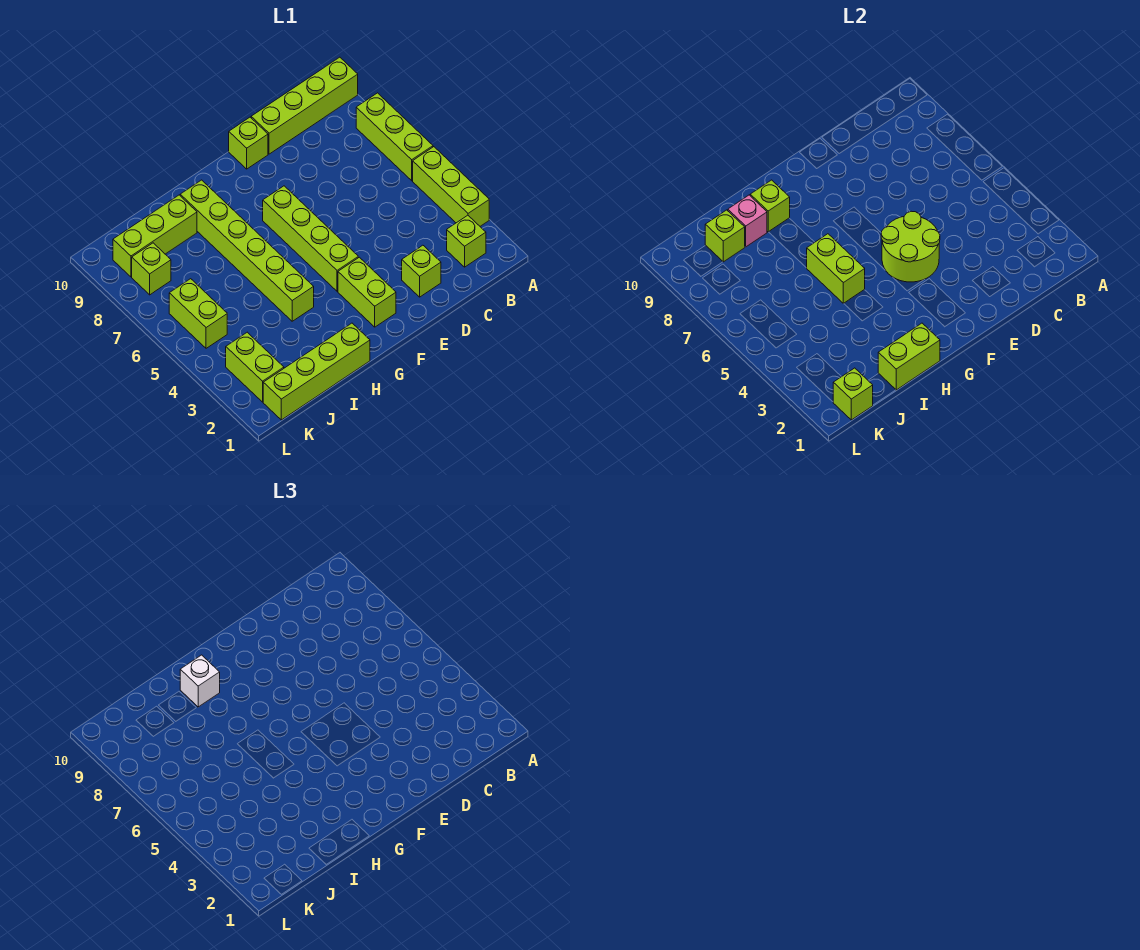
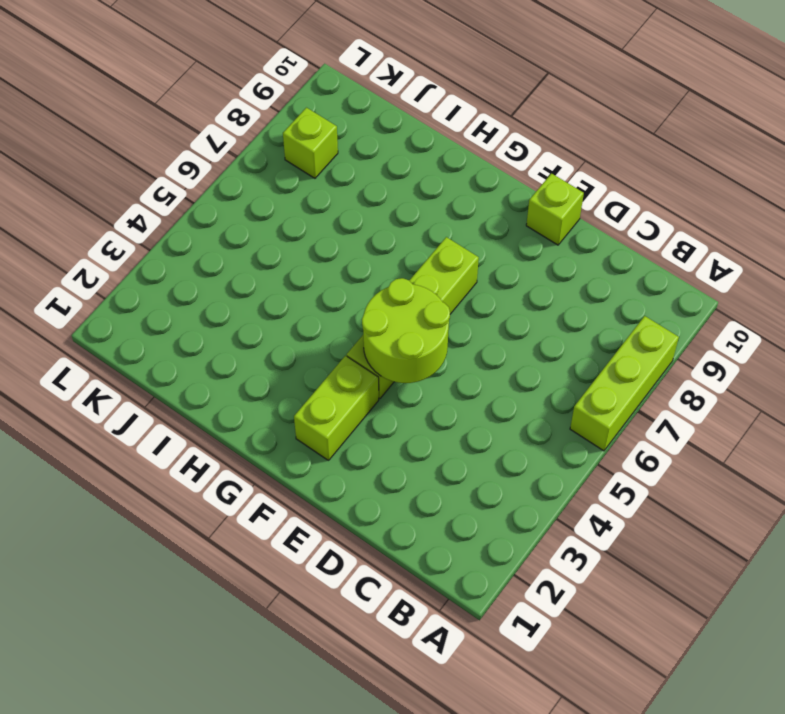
none -> lime 1x3 brick [413,147,489,226]
none -> lime 1x4 brick [251,57,358,154]
none -> lime 1x1 brick [447,215,486,267]

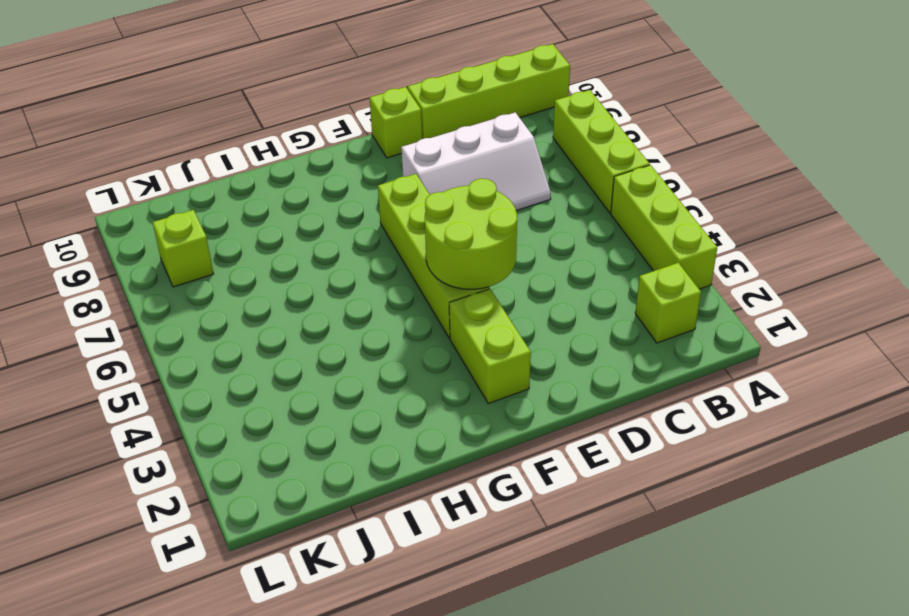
white 2x3 slope [401,112,551,211] -> none
none -> lime 1x1 brick [402,245,441,297]
none -> lime 1x4 brick [263,323,370,420]
none -> lime 1x6 brick [180,180,314,321]

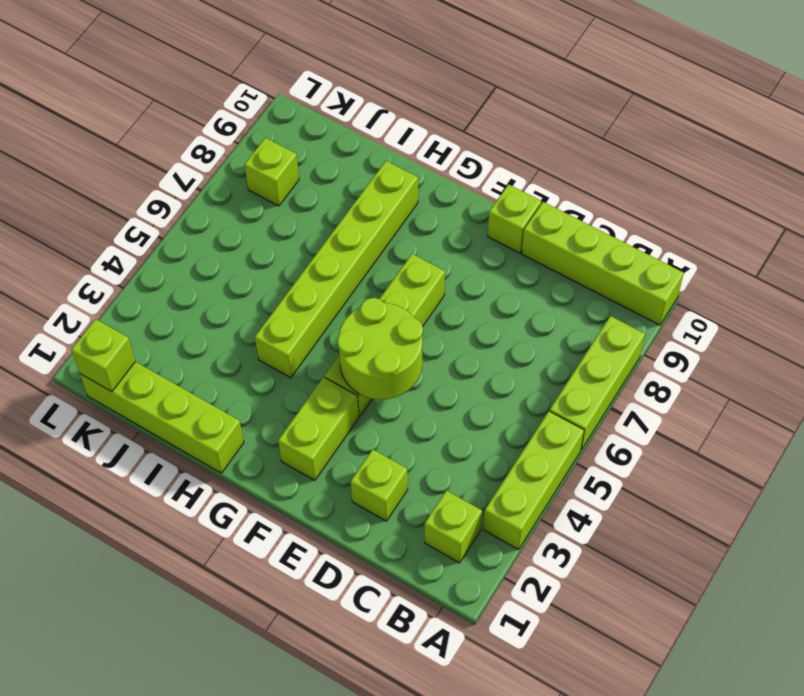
none -> lime 1x3 brick [113,195,197,277]
none -> lime 1x2 brick [226,332,284,402]
none -> lime 1x2 brick [169,279,227,348]

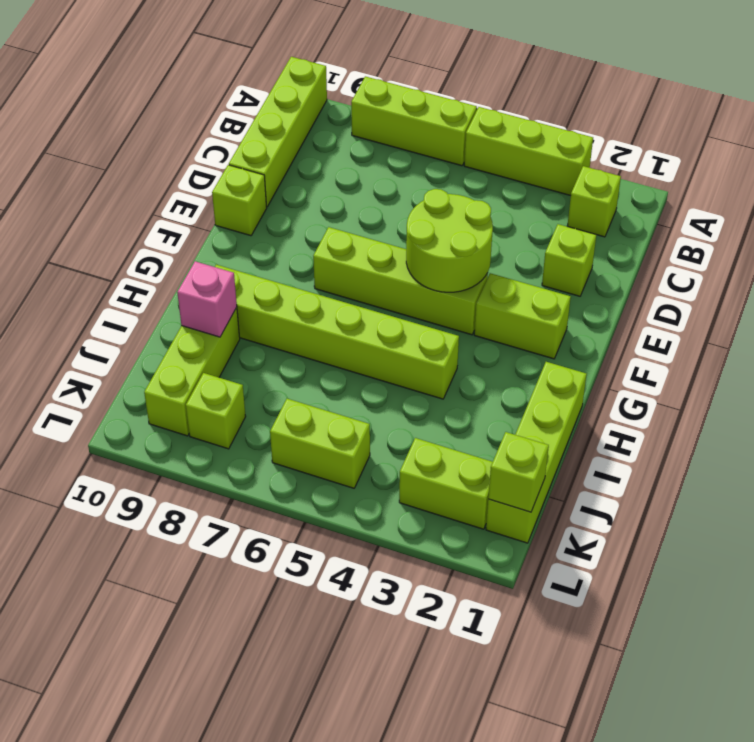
none -> lime 1x2 brick [878,323,940,390]
none -> lime 1x2 brick [807,234,865,303]
none -> lime 1x1 brick [750,180,790,232]

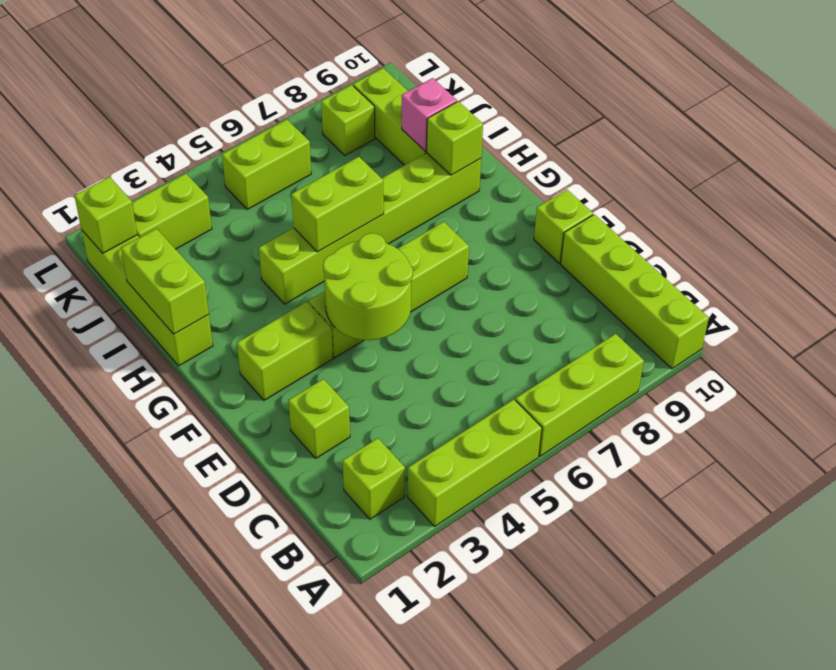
none -> lime 1x1 brick [705,210,745,262]
none -> white 1x1 brick [180,655,220,707]

